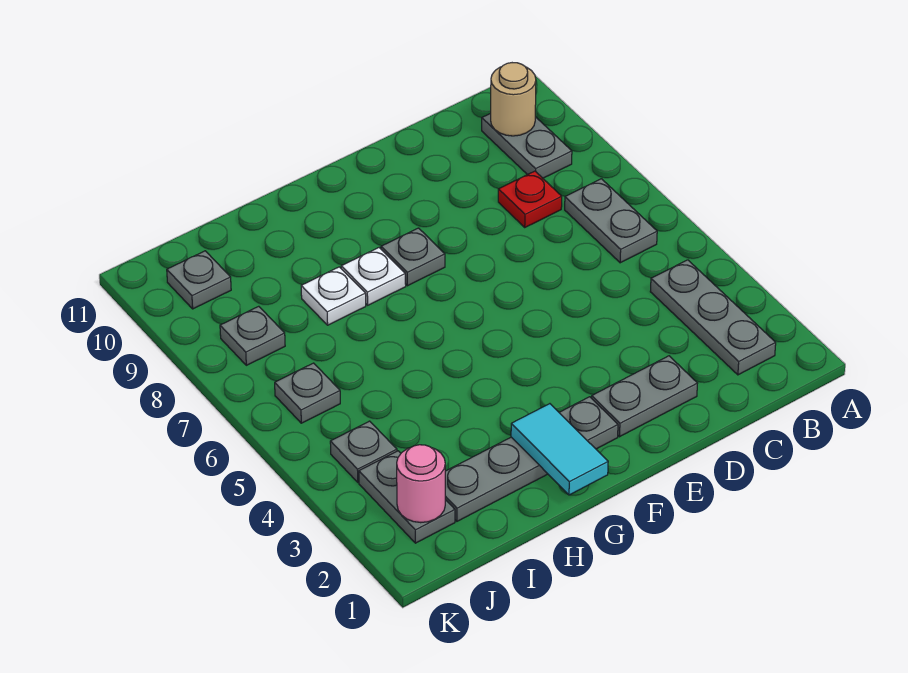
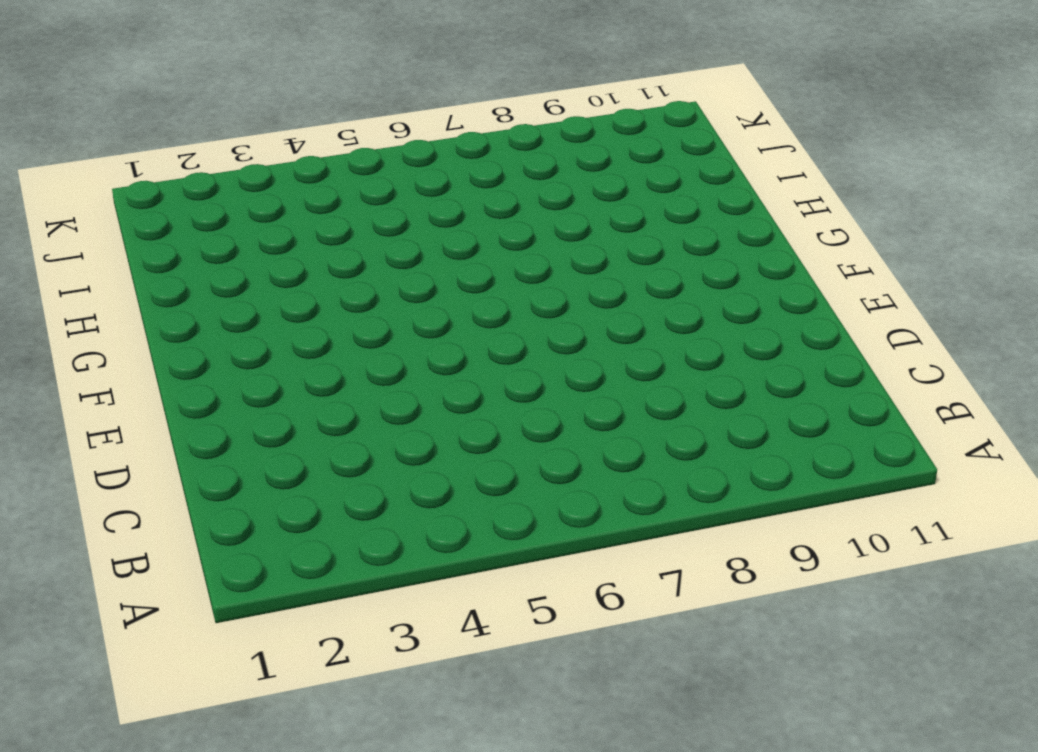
none -> grey 1x3 plate [650,260,776,375]
none -> grey 1x2 plate [565,179,657,263]
none -> grey 1x2 plate [482,113,572,178]

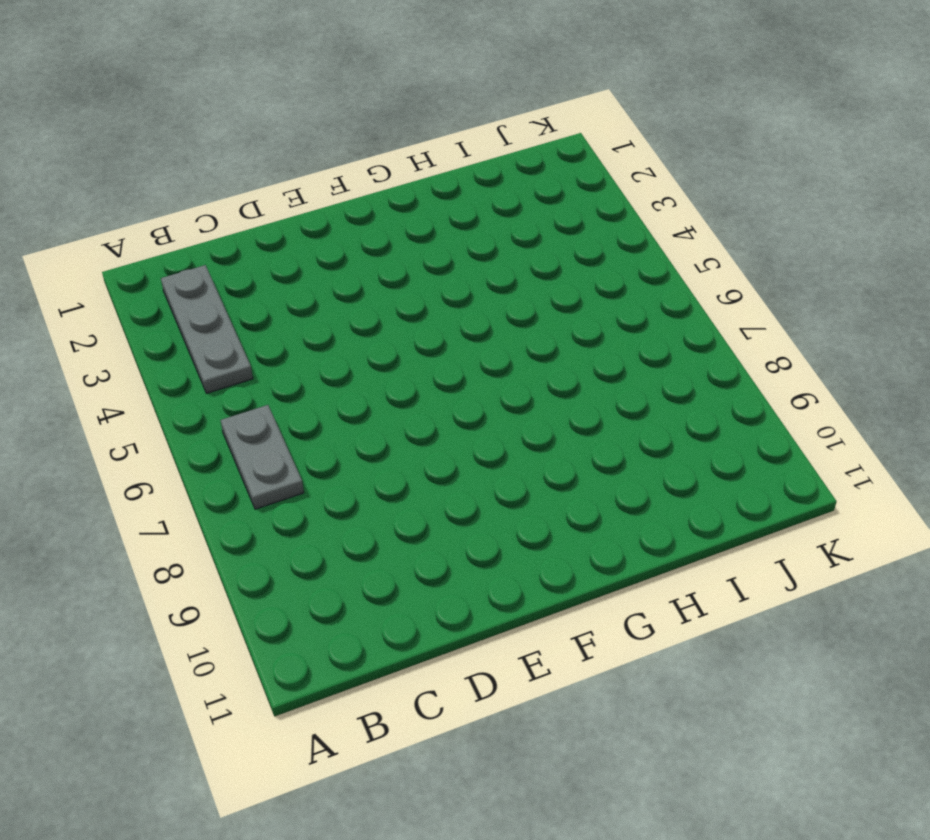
none -> grey 1x2 plate [482,113,572,178]
none -> red 1x1 plate [498,171,562,227]
none -> grey 1x2 plate [592,356,698,437]

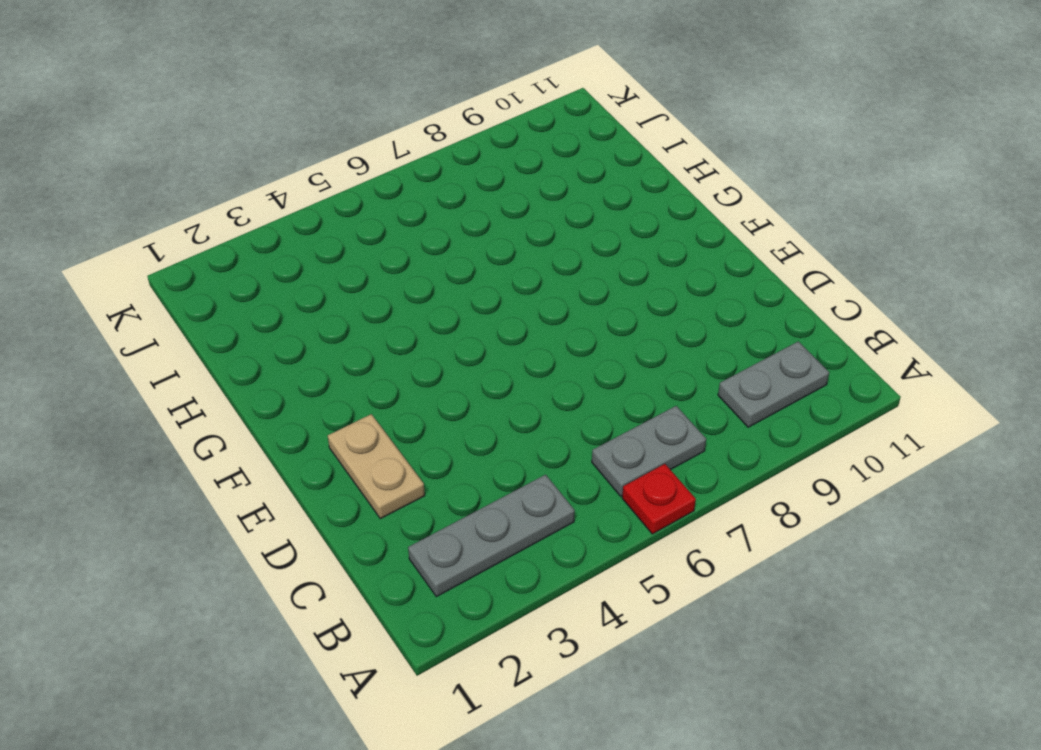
red 1x1 plate [622,464,696,534] -> red 1x1 plate moved to [498,171,562,227]
tan 1x2 plate [328,414,425,519] -> grey 1x2 plate [592,356,698,437]
none -> grey 1x4 plate [445,397,618,521]
none -> grey 1x1 plate [381,228,445,286]
none -> white 1x1 plate [341,248,406,305]

